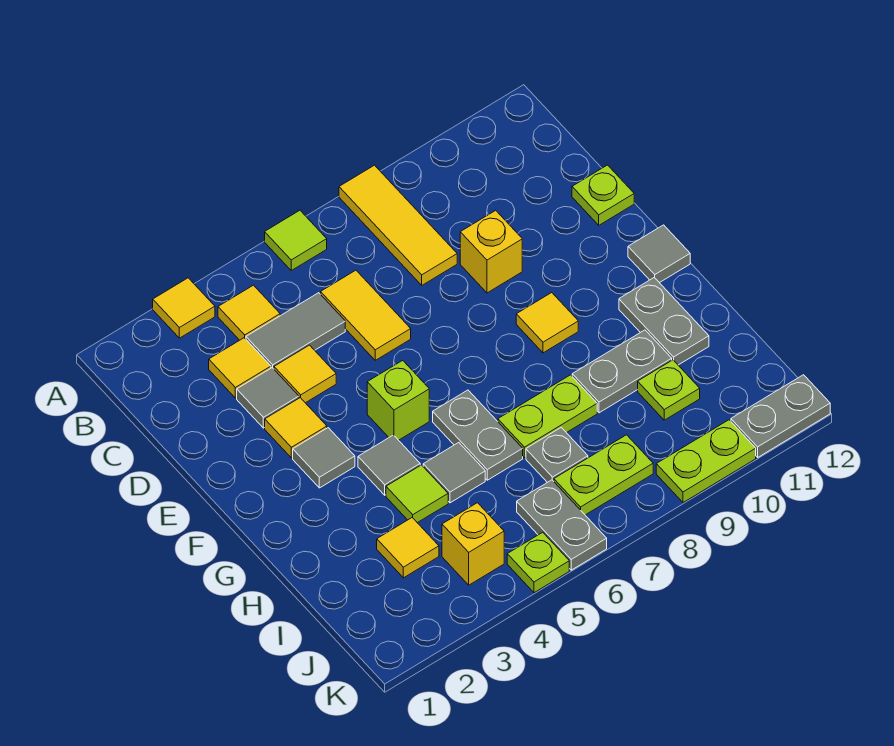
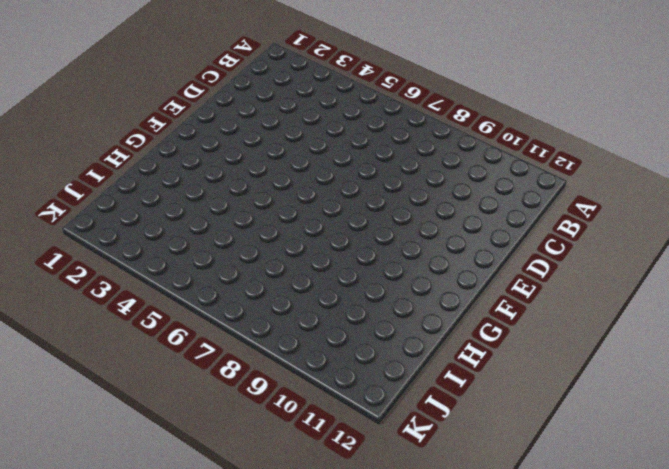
none -> yellow 1x1 tile [153,278,215,338]
none -> lime 1x1 tile [265,210,327,270]
none -> yellow 1x3 tile [339,165,457,285]
none -> yellow 1x1 tile [218,285,280,340]

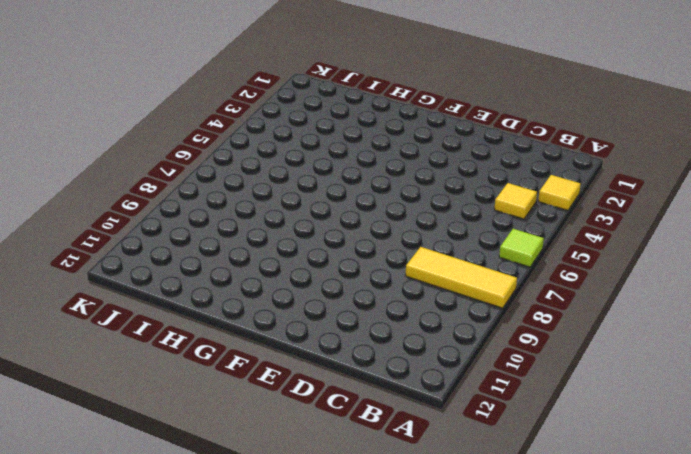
none -> yellow 1x1 tile [209,338,271,398]
none -> grey 1x2 tile [246,293,345,369]
none -> yellow 1x2 tile [321,270,411,360]
none -> grey 1x1 tile [237,368,299,428]

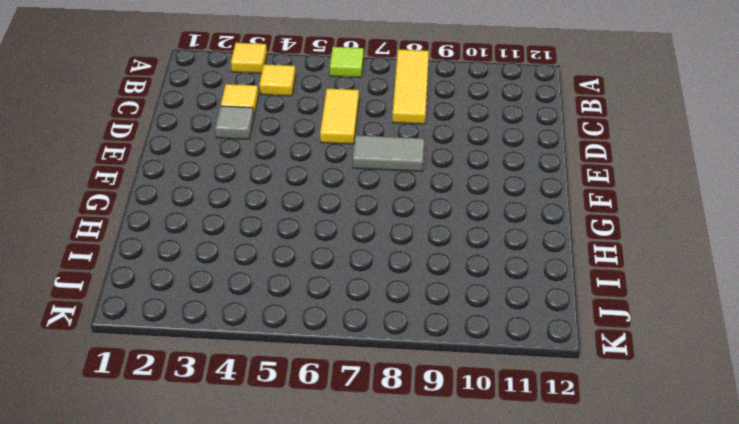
grey 1x2 tile [353,135,424,172] -> grey 1x2 tile moved to [246,293,345,369]
none -> yellow 1x1 tile [274,345,336,403]
none -> yellow 1x1 brick [460,210,522,293]
none -> lime 1x1 plate [572,165,634,225]
none -> yellow 1x1 tile [265,398,327,458]

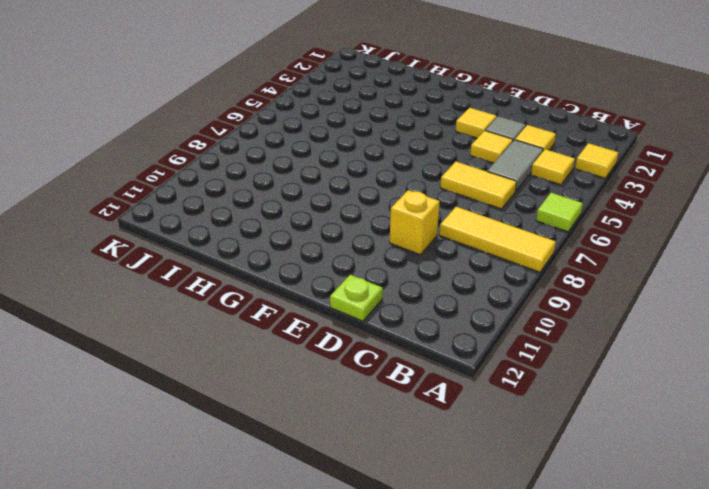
none -> grey 1x1 tile [293,428,355,488]
none -> lime 1x1 brick [367,360,429,440]
none -> yellow 1x1 tile [516,293,578,353]
none -> grey 1x1 tile [628,225,690,283]

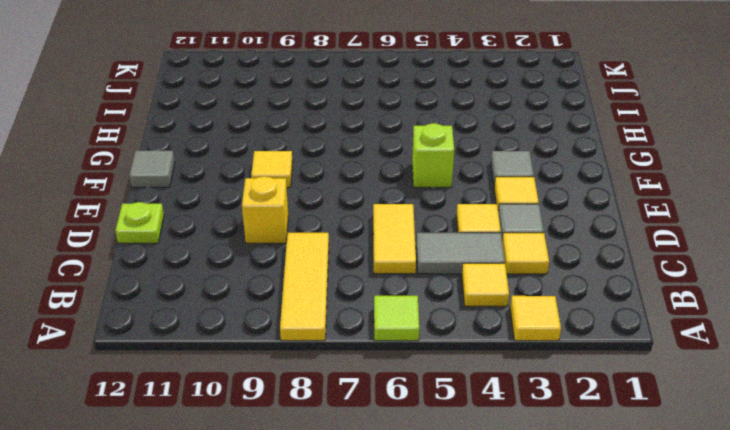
none -> grey 1x1 tile [358,435,420,495]
none -> grey 1x2 plate [433,390,523,480]
none -> grey 1x2 plate [619,277,709,365]
none -> lime 1x1 tile [386,465,448,523]

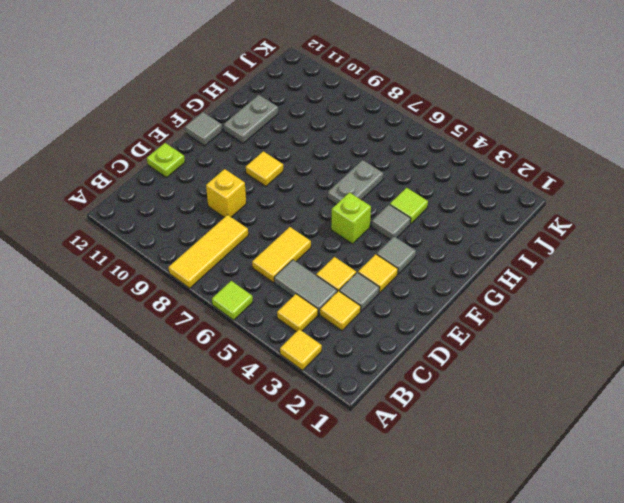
none -> grey 1x1 tile [423,443,485,503]
none -> lime 1x2 plate [498,375,597,458]
none -> grey 1x2 plate [572,330,672,413]
none -> yellow 1x1 tile [377,518,439,578]

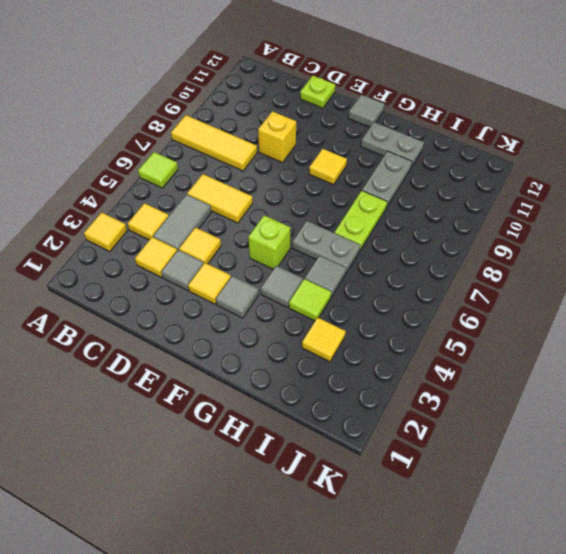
none -> grey 1x1 plate [526,427,588,482]
none -> lime 1x1 plate [638,360,700,420]
none -> yellow 1x1 brick [442,503,504,585]
none -> grey 1x2 plate [517,480,607,570]

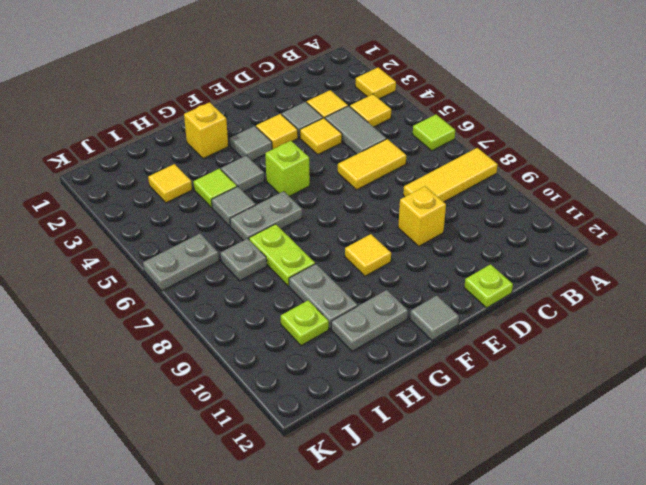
yellow 1x1 brick [184,102,228,159] -> yellow 1x1 brick moved to [442,503,504,585]
none -> lime 1x2 plate [554,435,653,515]
none -> lime 1x1 plate [507,532,569,593]
none -> lime 1x2 plate [656,420,756,503]
none -> grey 1x2 plate [731,375,830,457]

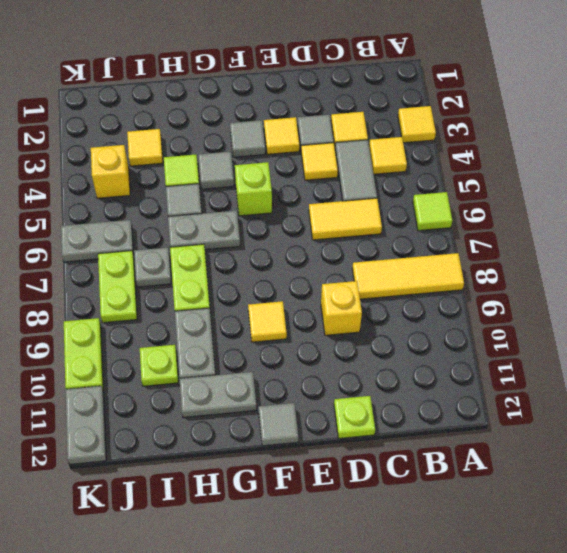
none -> lime 1x1 plate [507,532,569,593]

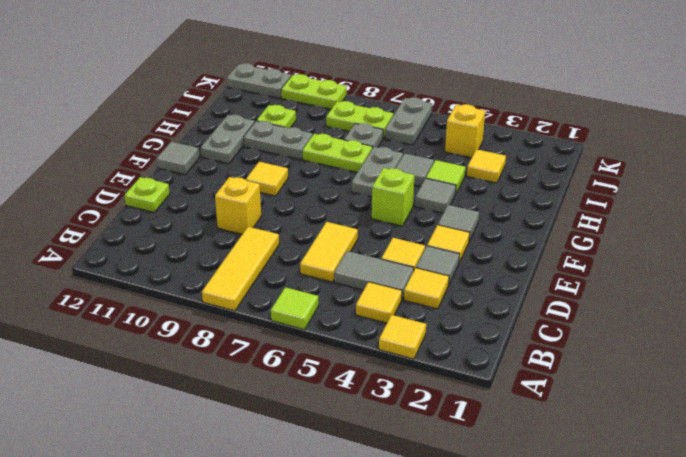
none -> lime 1x1 plate [507,532,569,593]

